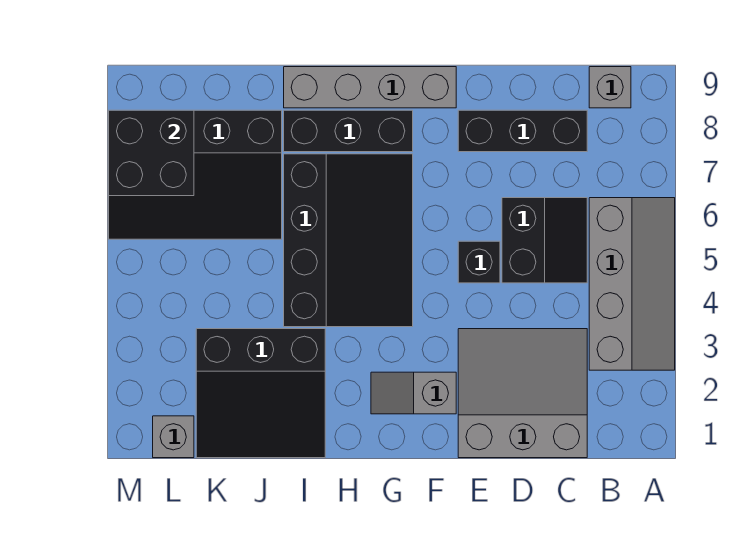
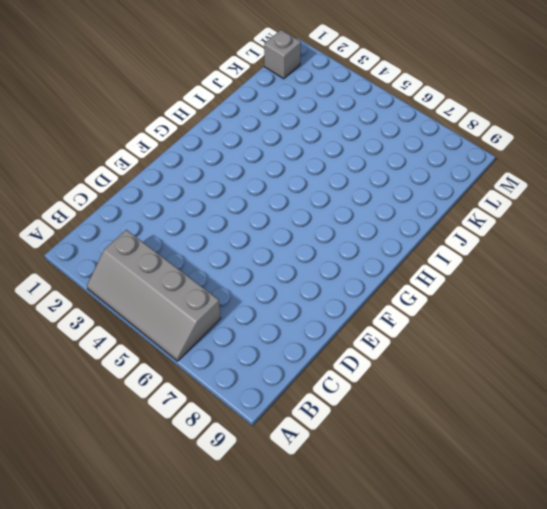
none -> grey 1x1 brick [589,67,631,108]
none -> grey 3x3 slope [458,329,587,458]
none -> black 2x2 slope [502,198,587,283]

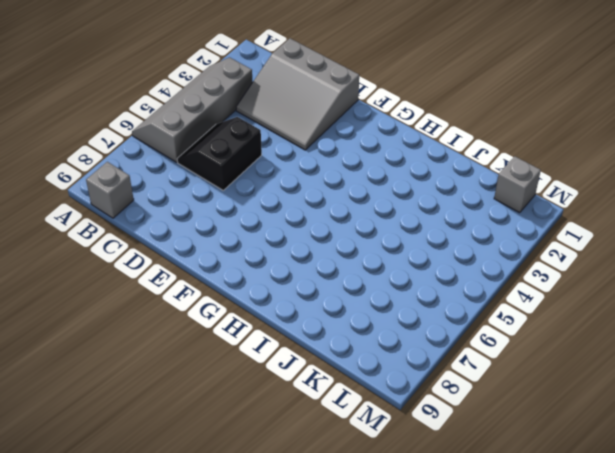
none -> black 1x3 brick [458,110,587,152]
none -> black 1x1 brick [458,241,500,283]
none -> grey 1x2 slope [371,372,456,414]

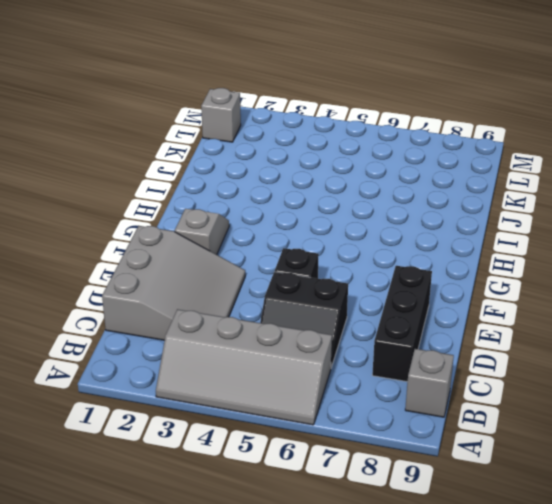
none -> grey 1x4 brick [284,67,456,108]
none -> black 3x4 slope [284,154,413,327]
none -> black 1x3 brick [284,110,413,152]

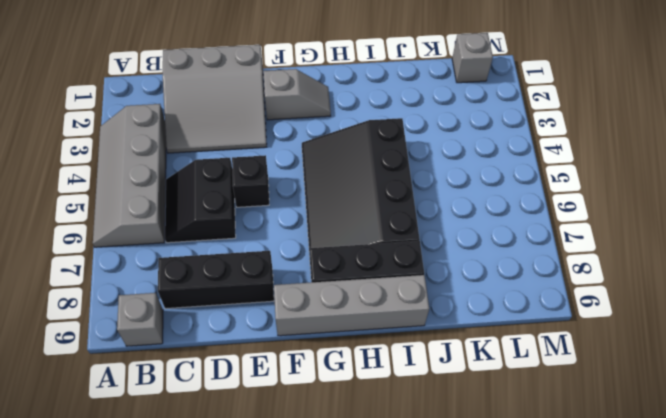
none -> black 3x3 slope [196,329,325,458]
none -> black 3x4 slope [109,110,282,239]
none -> black 2x2 brick [109,110,194,196]

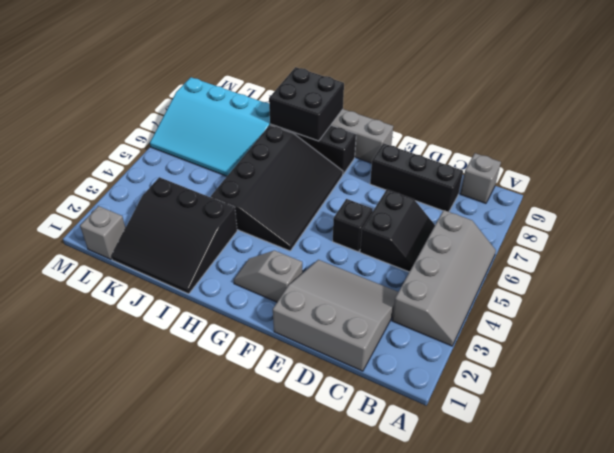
black 2x2 brick [269,67,344,141] -> black 2x2 brick moved to [109,110,194,196]
cyan 3x4 slope [150,77,270,176] -> black 3x4 slope [109,110,282,239]

